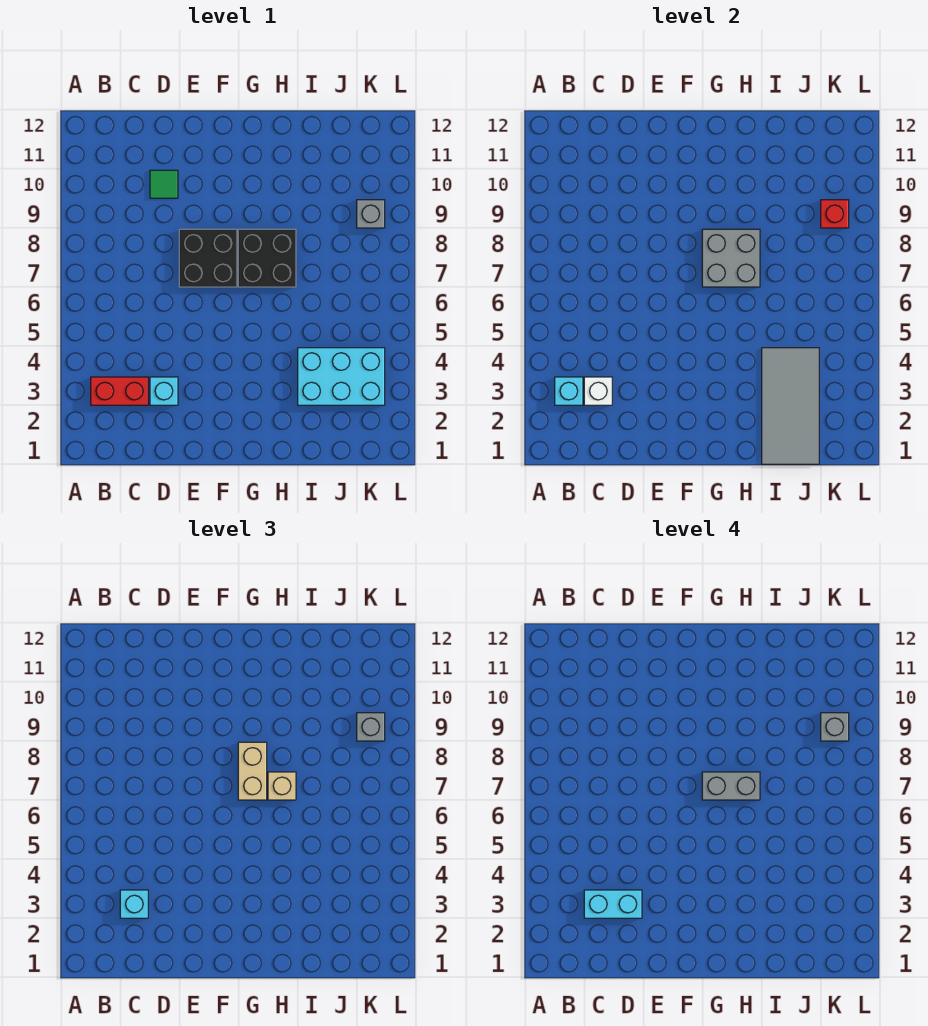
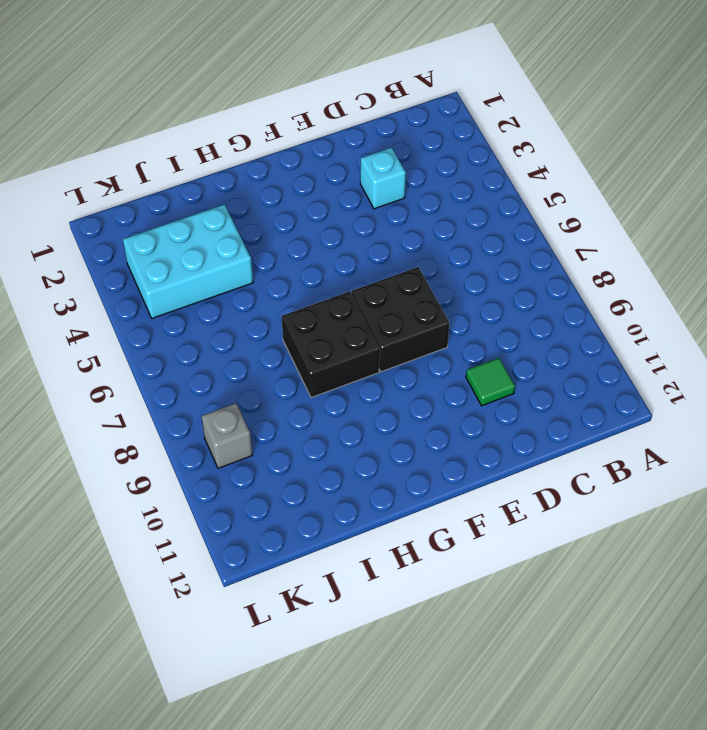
none -> red 1x2 brick [91,377,148,405]
none -> cyan 1x1 brick [555,377,583,405]
none -> white 1x1 brick [584,377,612,405]

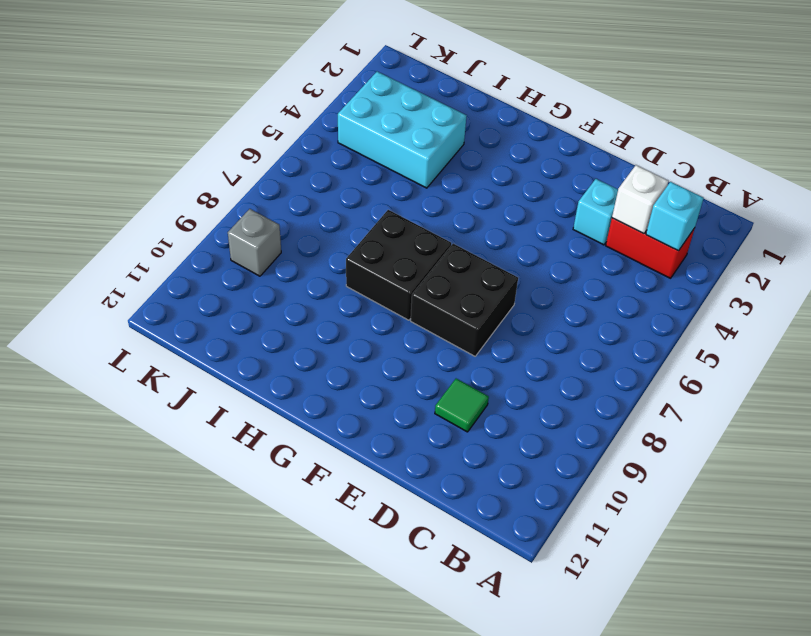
none -> grey 2x2 brick [702,229,760,287]
none -> grey 2x4 tile [762,348,819,464]
none -> red 1x1 brick [821,200,849,228]

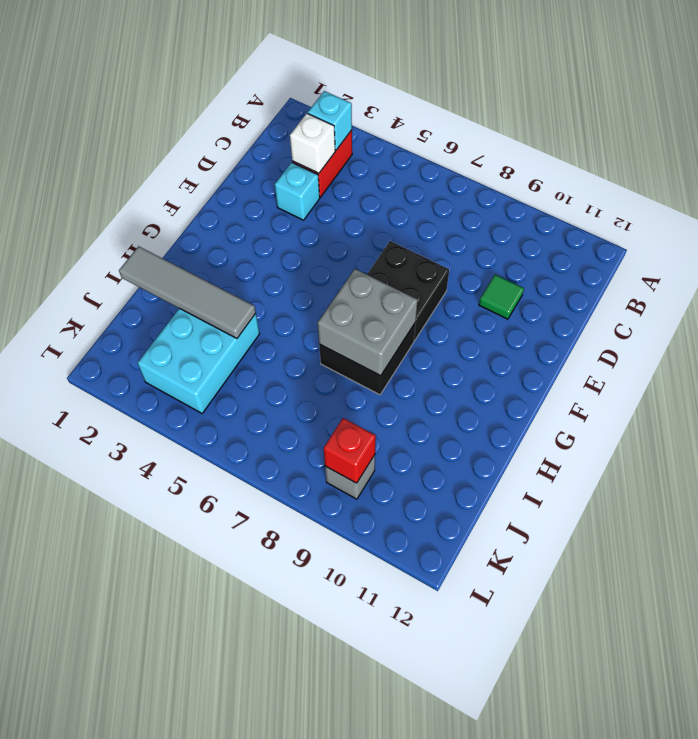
grey 1x4 tile [119,246,256,338] -> grey 2x4 tile [762,348,819,464]
none -> cyan 1x1 brick [120,890,148,918]
none -> tan 1x2 brick [238,742,267,800]
none -> tan 1x1 brick [268,772,296,800]

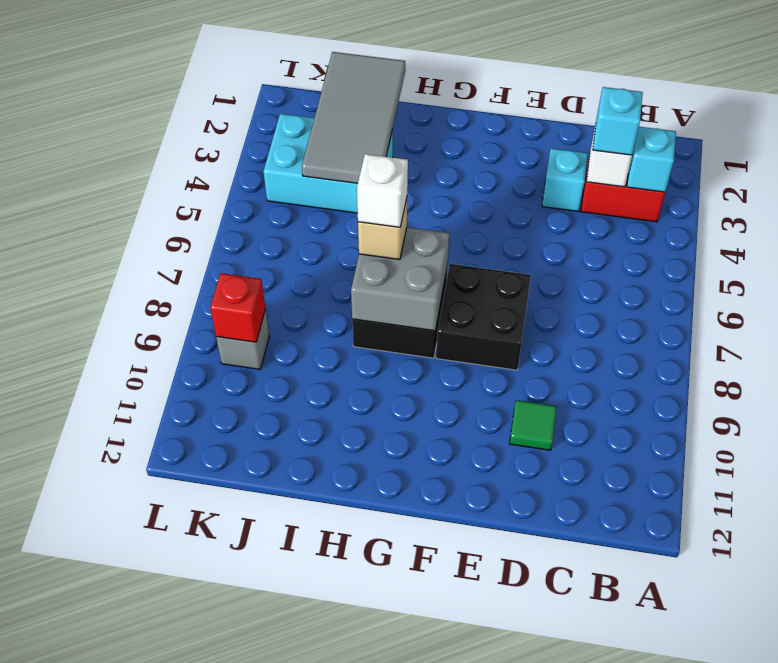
white 1x1 brick [357,154,408,227] -> grey 1x2 brick [702,772,760,800]
none -> tan 1x2 brick [238,742,267,800]
none -> grey 1x1 brick [357,713,385,741]
none -> cyan 1x2 brick [584,890,642,918]

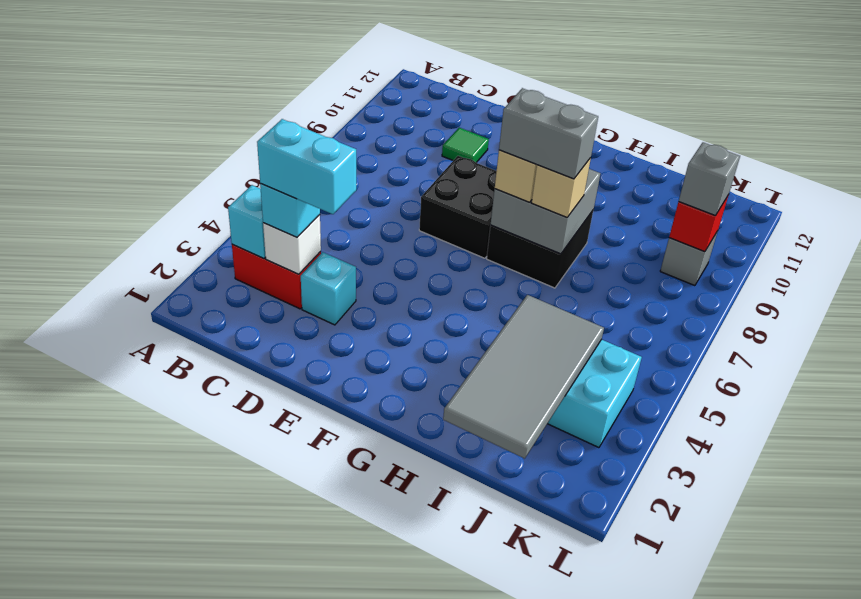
none -> grey 1x1 brick [821,713,849,741]

